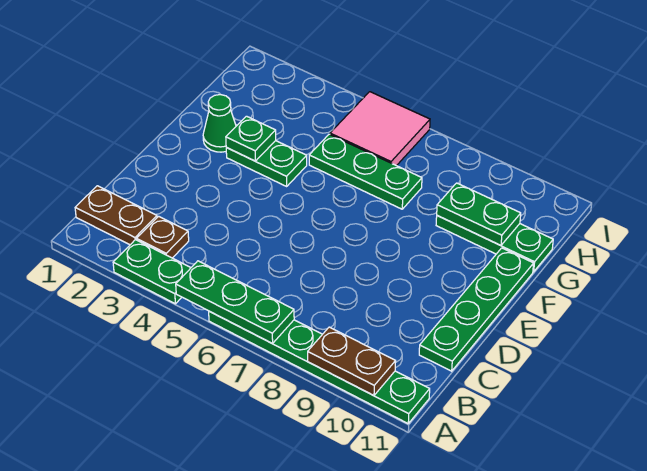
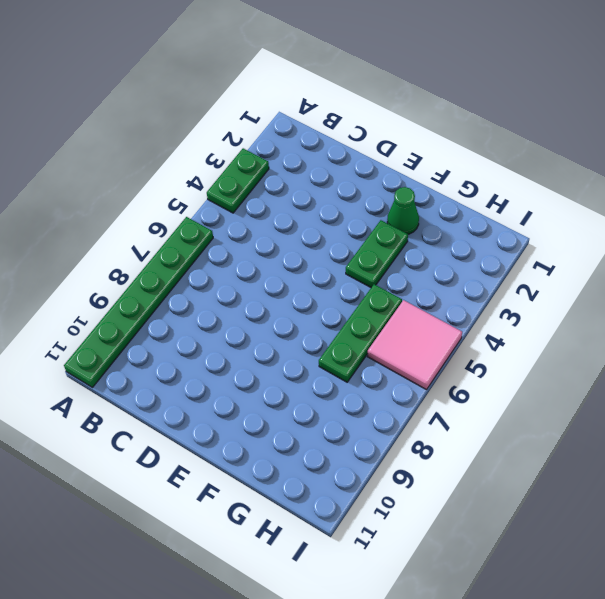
none -> brown 1x2 plate [75,186,157,245]
none -> brown 1x1 plate [137,216,189,258]
none -> green 1x4 plate [419,248,534,371]

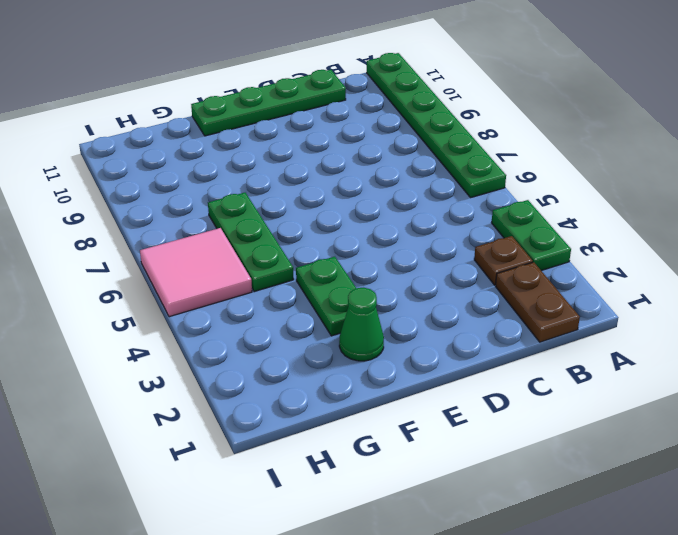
none -> green 1x3 plate [436,216,553,272]
none -> green 1x3 plate [176,261,294,343]
none -> brown 1x2 plate [308,327,396,396]

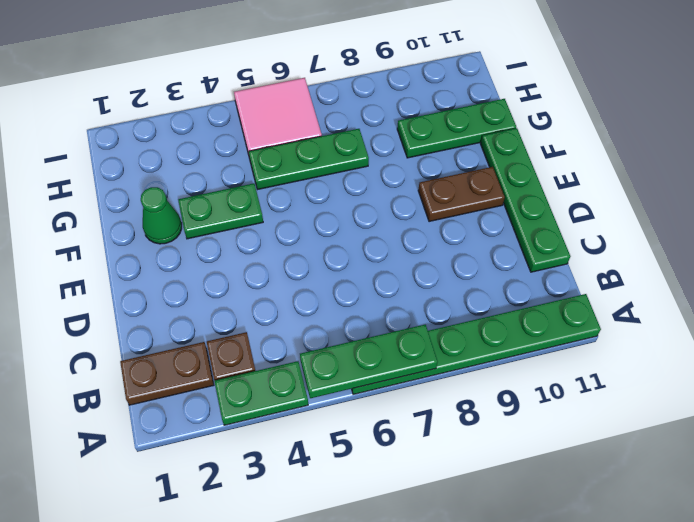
brown 1x2 plate [418,167,505,222] -> brown 1x2 plate moved to [308,327,396,396]
none -> green 1x1 plate [226,116,276,161]
none -> green 1x2 plate [437,183,521,245]

